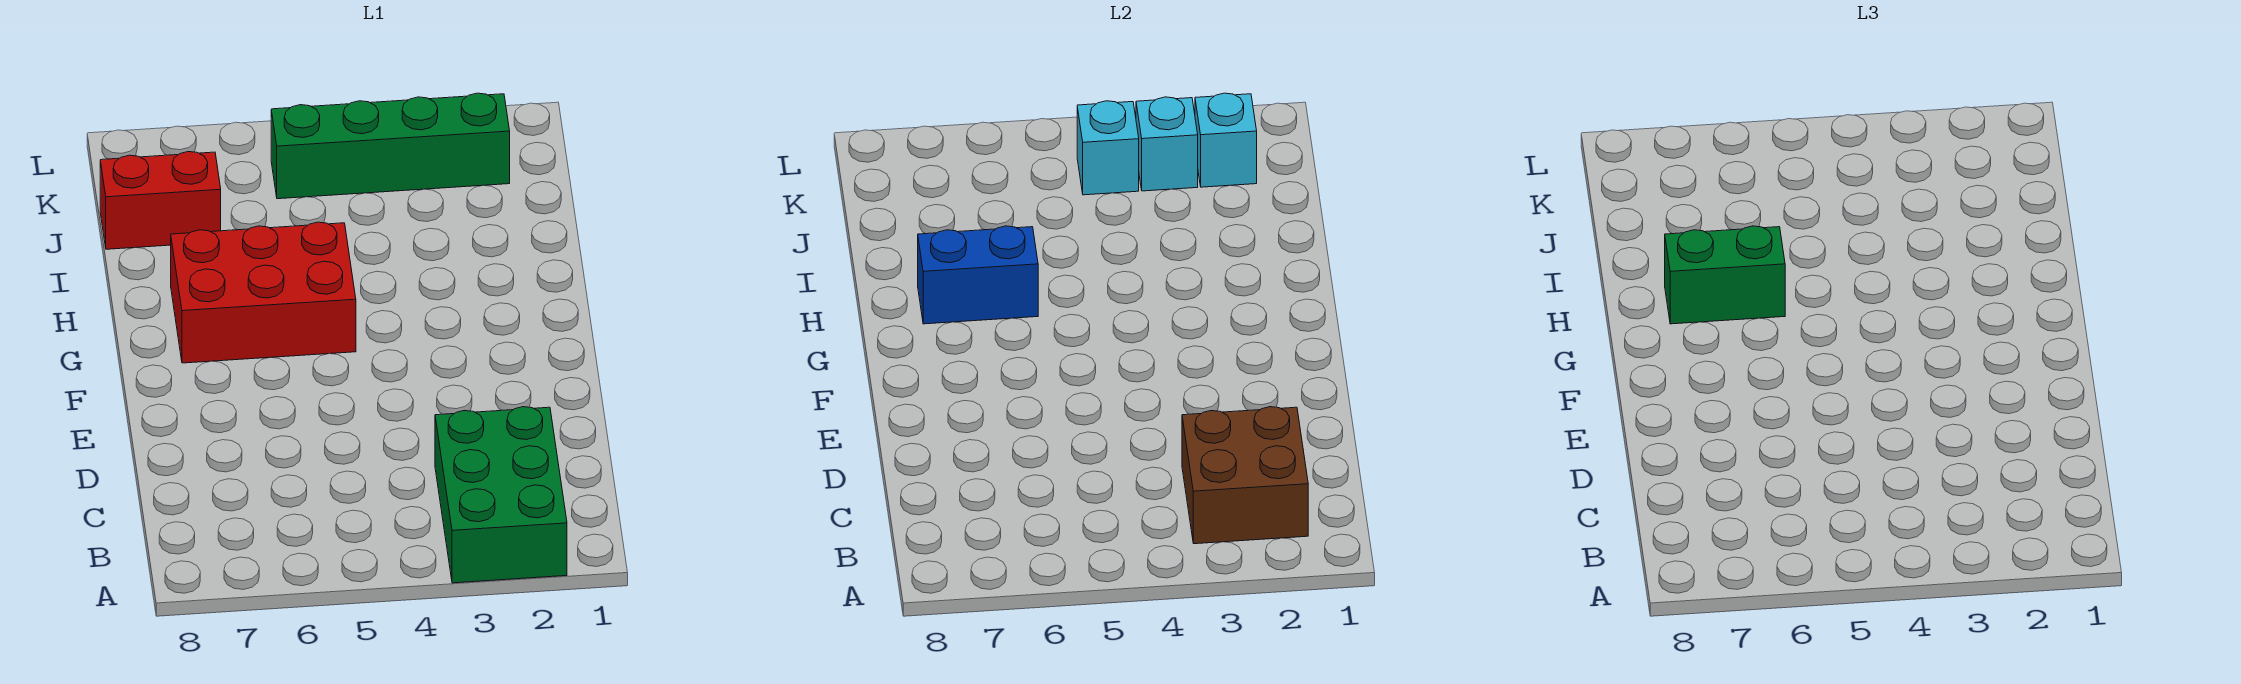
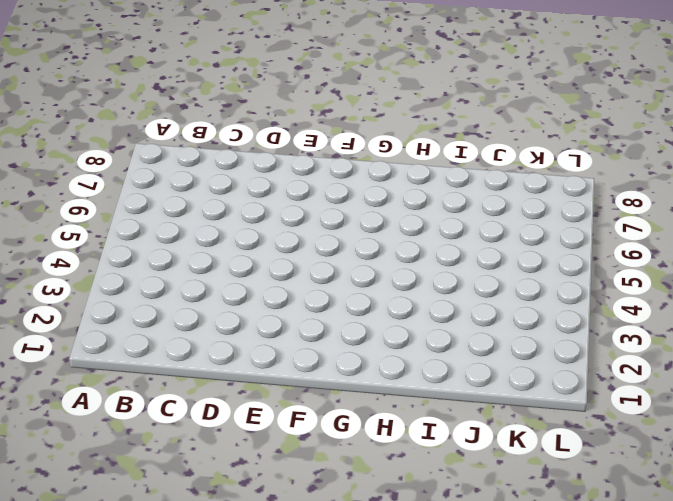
none -> green 2x3 brick [435,407,567,583]
none -> red 2x3 brick [171,222,356,363]

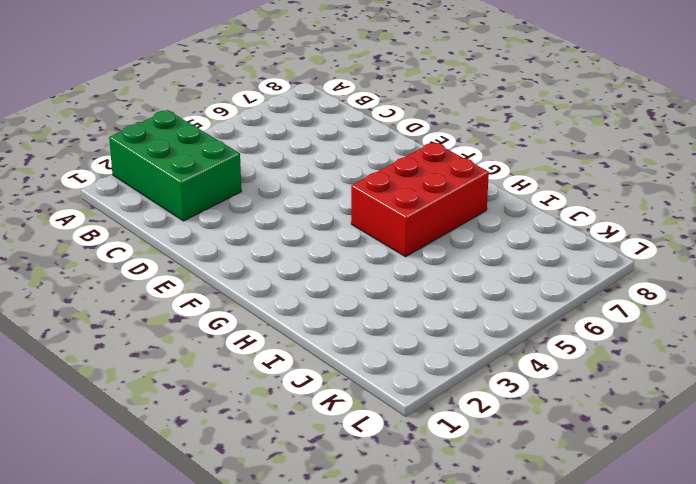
none -> red 1x2 brick [100,152,221,249]
none -> green 1x4 brick [271,93,510,199]

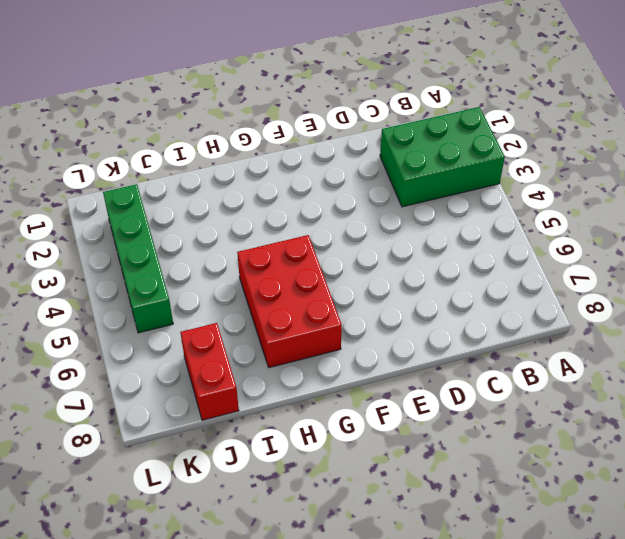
none -> brown 2x2 brick [1182,407,1308,544]
none -> blue 1x2 brick [918,226,1038,324]

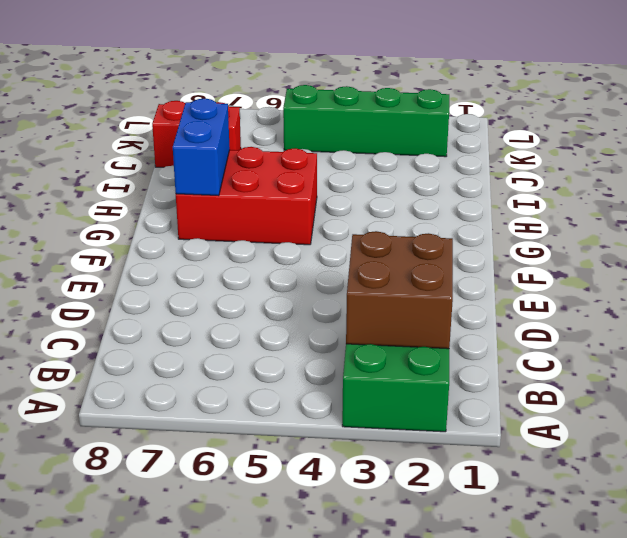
blue 1x2 brick [173,99,230,196] -> blue 1x2 brick turned to [918,226,1038,324]
none -> cyan 1x1 brick [1195,93,1257,187]
none -> cyan 1x1 brick [1136,97,1198,191]

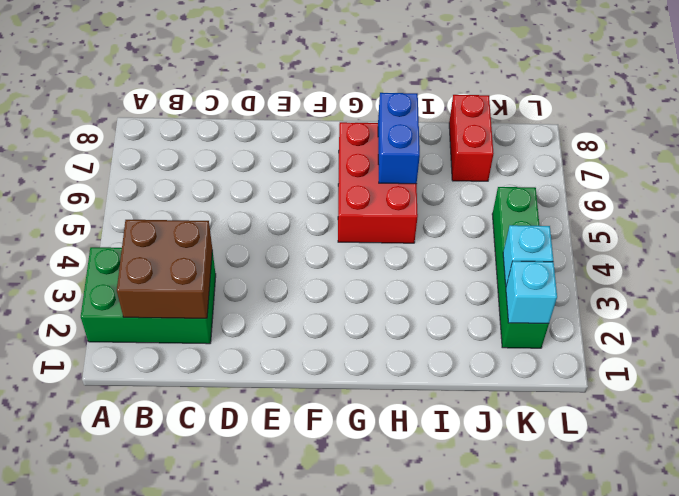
none -> cyan 1x1 brick [1077,101,1139,195]
none -> green 1x2 brick [1665,226,1785,324]

